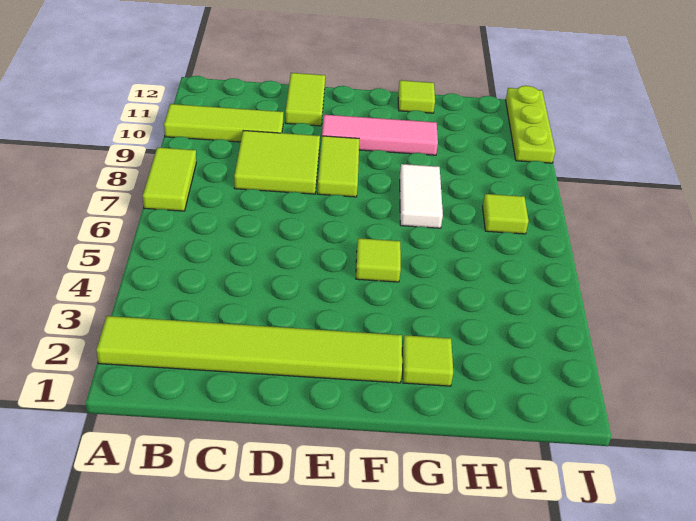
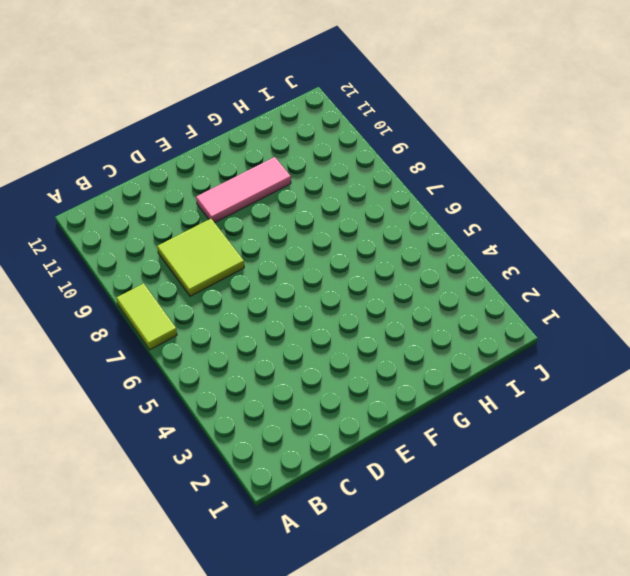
none -> lime 1x6 tile [96,316,402,383]
none -> lime 1x3 tile [164,104,284,142]
none -> lime 1x2 tile [285,73,325,126]

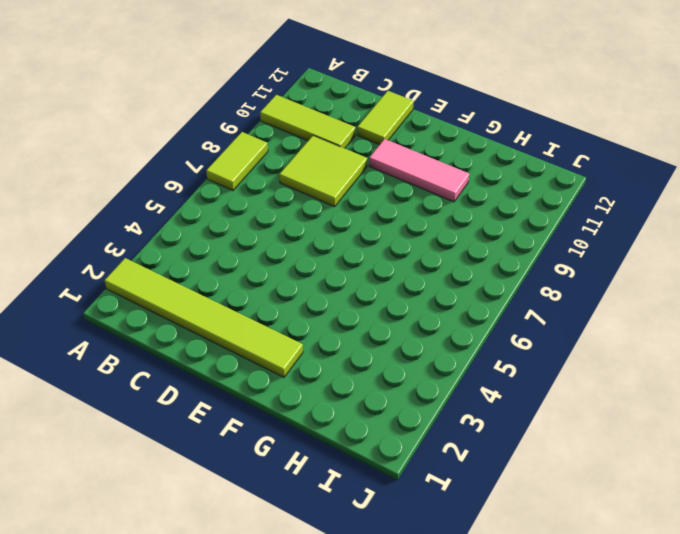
none -> lime 1x2 tile [317,136,359,197]
none -> lime 1x1 tile [356,238,401,282]
none -> lime 1x1 tile [402,335,453,386]

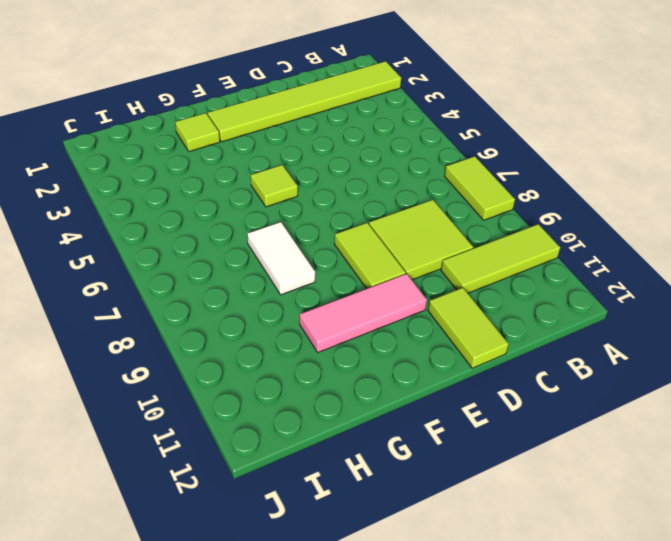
none -> lime 1x1 tile [398,80,435,113]
none -> lime 1x1 tile [483,194,529,234]
none -> lime 1x3 plate [506,86,555,163]

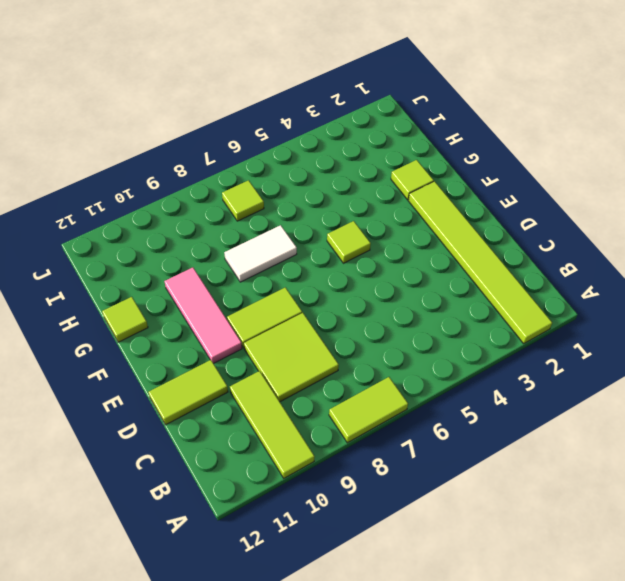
none -> lime 1x3 plate [506,86,555,163]

